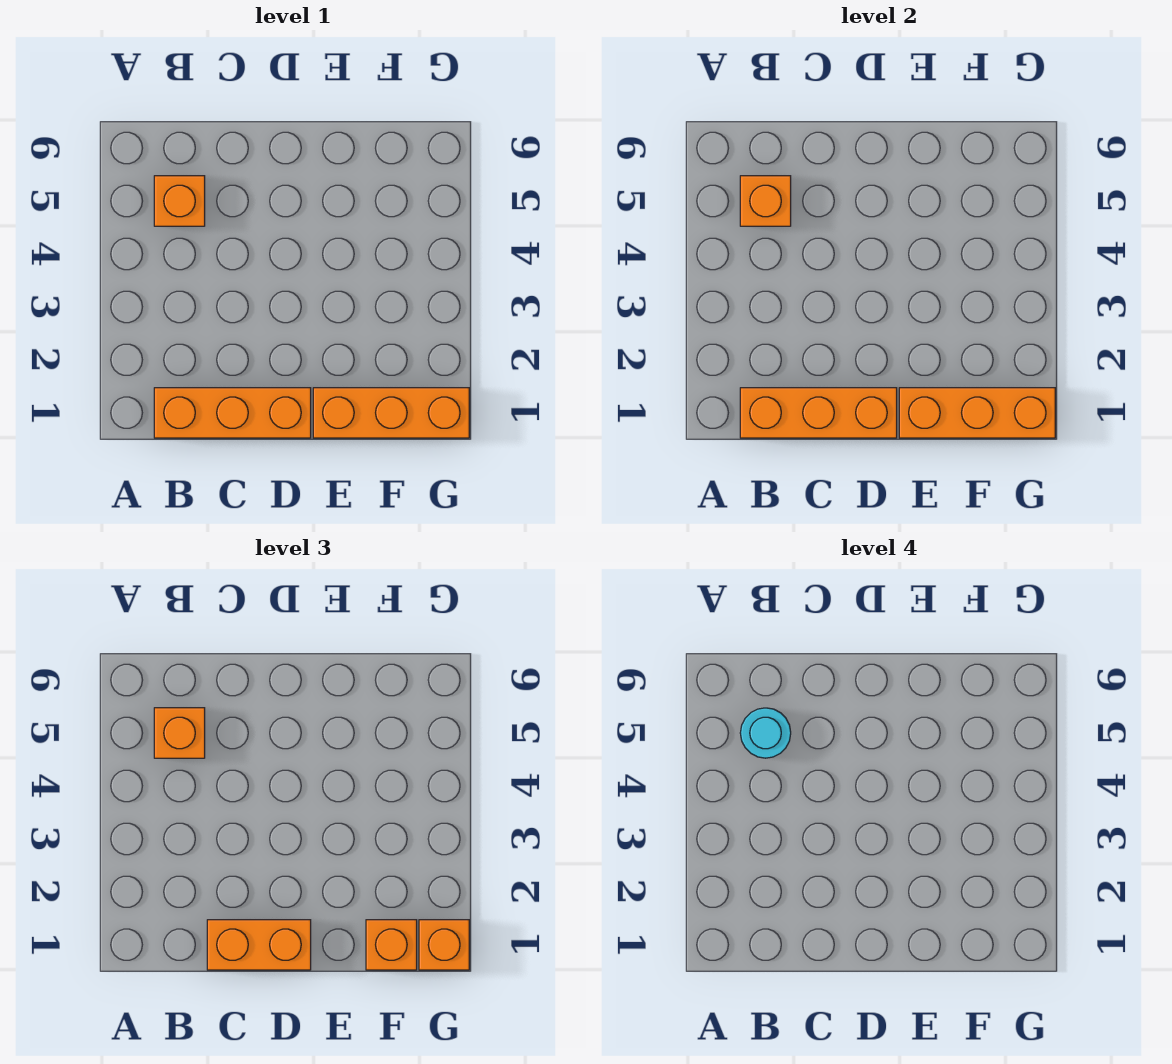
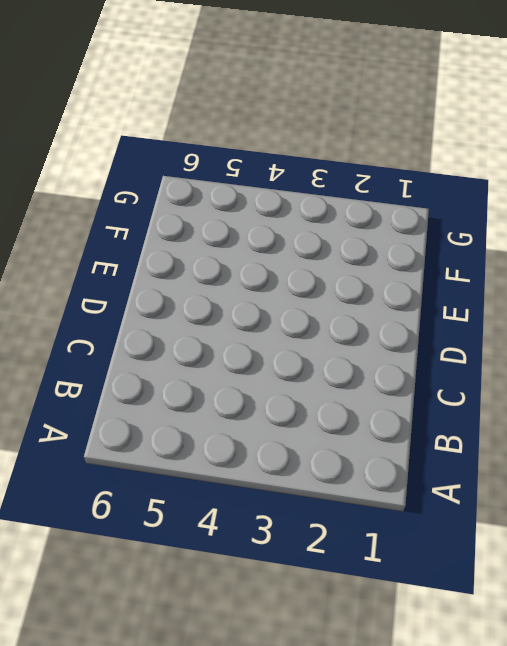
none -> orange 1x3 brick [154,388,311,438]
none -> orange 1x1 brick [154,176,205,226]

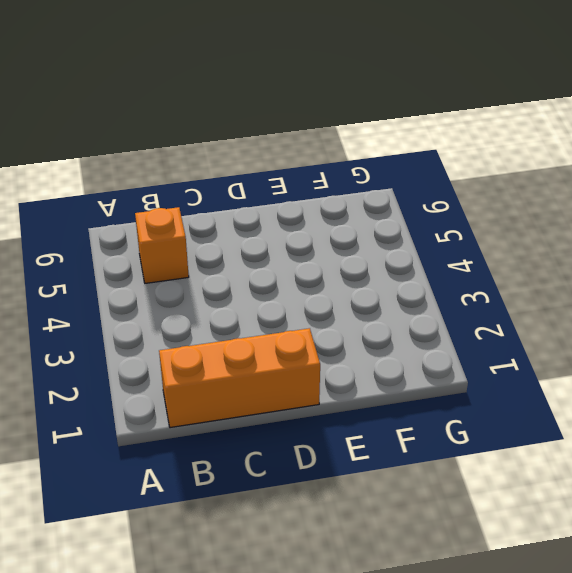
none -> orange 1x3 brick [313,388,469,438]
none -> orange 1x3 brick [740,388,897,438]

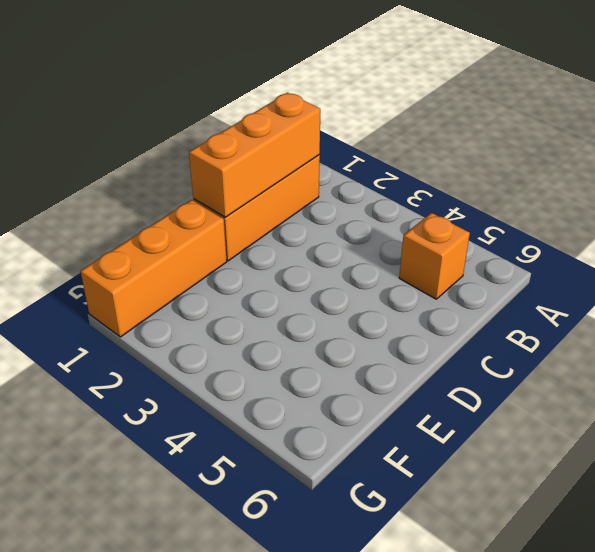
none -> orange 1x1 brick [740,176,791,226]
none -> orange 1x3 brick [899,388,1055,438]

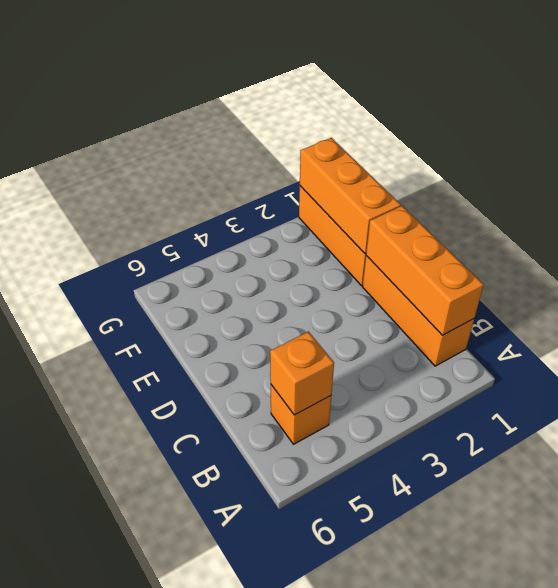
none -> orange 1x1 brick [154,708,205,758]
none -> orange 1x2 brick [207,920,311,970]

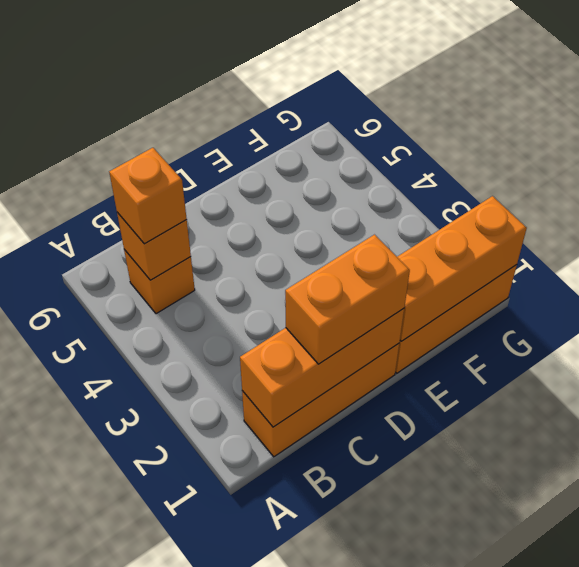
none -> orange 1x1 brick [366,920,417,970]
none -> orange 1x1 brick [419,920,469,970]

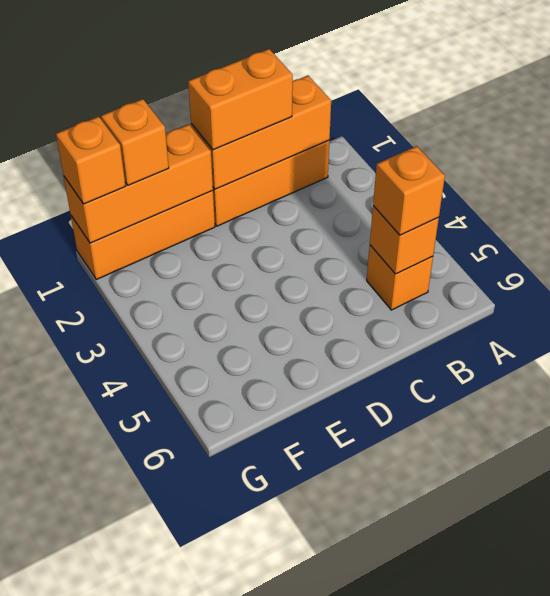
none -> cyan 1x1 round brick [740,708,791,758]

